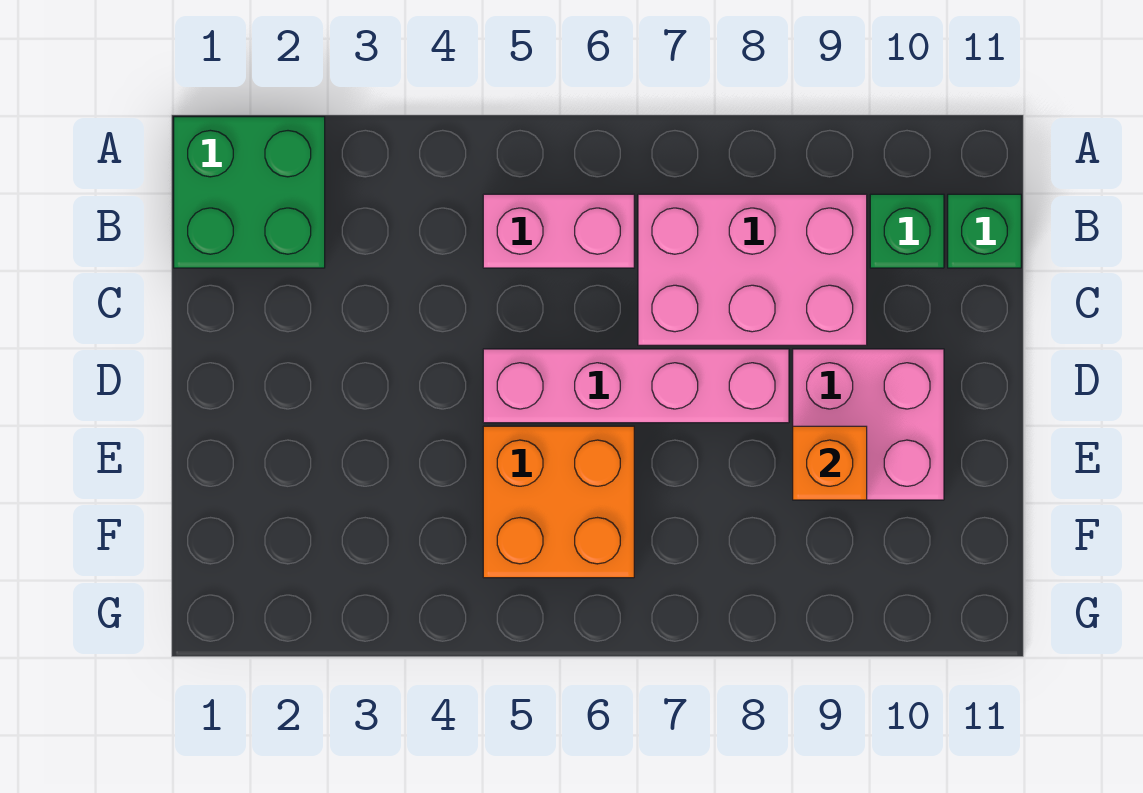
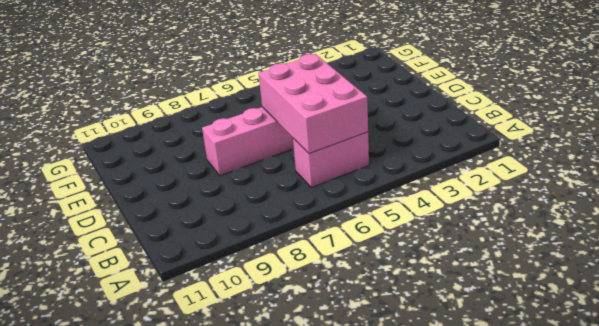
pink 2x3 brick [258,54,368,154] -> pink 2x3 brick turned to [638,194,867,345]
none -> green 2x2 brick [174,117,325,268]
none -> green 1x1 brick [870,194,944,268]

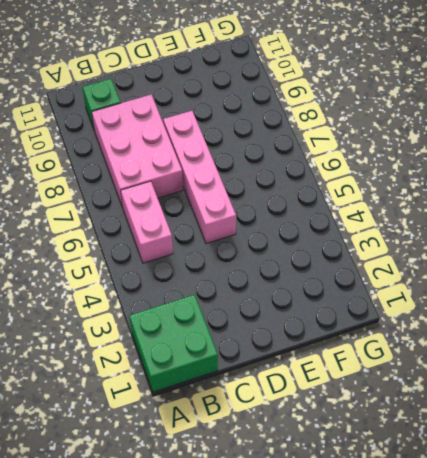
none -> green 1x1 brick [948,194,1021,268]
none -> pink 2x2 brick [793,349,944,500]

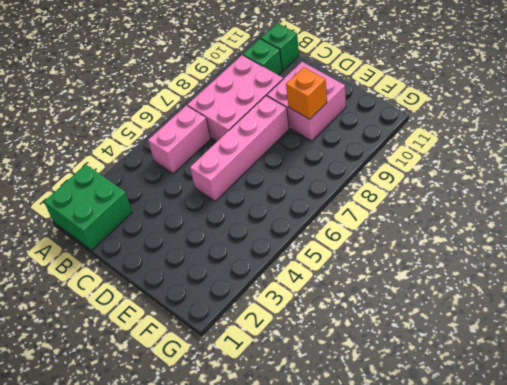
none -> orange 2x2 brick [483,426,634,578]

